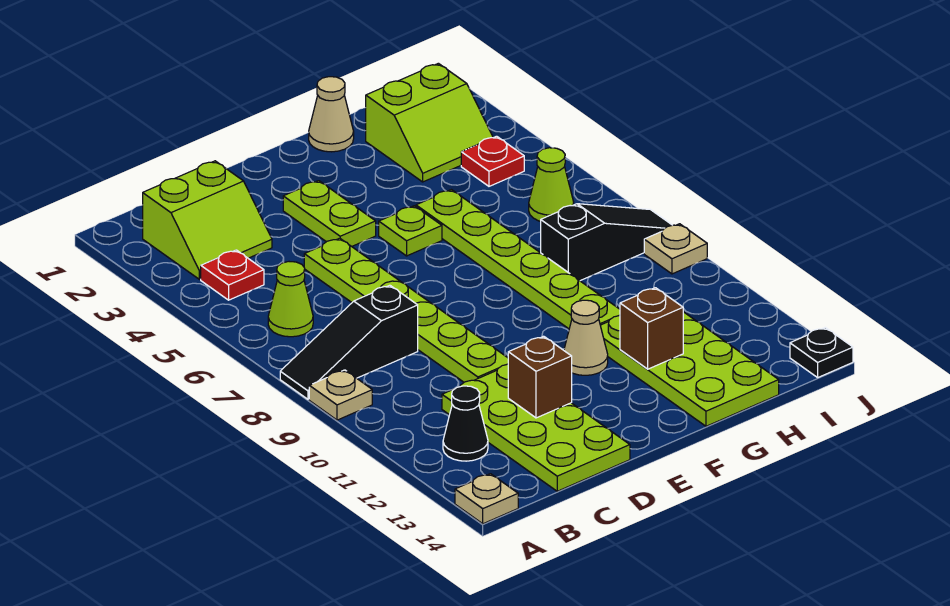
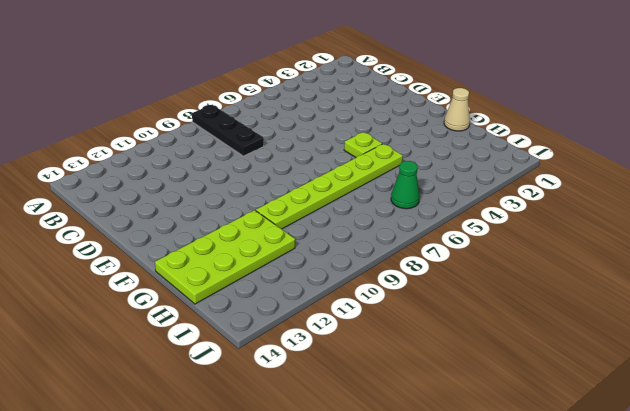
black 1x3 plate [192,105,264,156] -> black 1x3 slope [280,285,418,399]
green 1x1 cone [391,161,420,209] -> lime 1x1 cone [529,148,574,221]
none -> tan 1x1 plate [309,370,372,420]
none -> tan 1x1 plate [455,474,518,524]
none -> lime 2x2 slope [143,161,272,279]

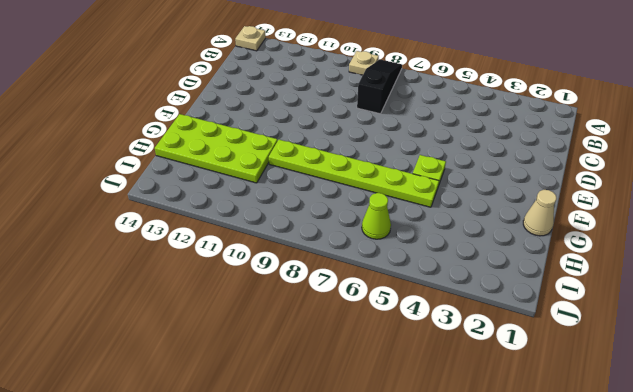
none -> lime 2x2 slope [143,161,272,279]
none -> red 1x1 plate [201,250,264,300]
none -> lime 1x1 cone [268,262,313,337]

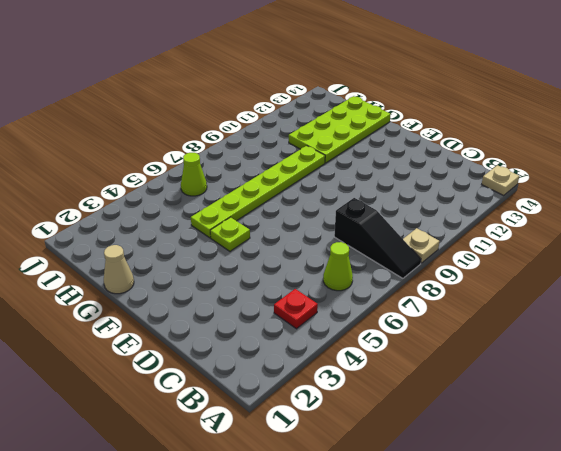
none -> lime 2x2 slope [143,161,272,279]
none -> black 1x1 cone [443,386,488,461]
none -> lime 2x4 plate [442,364,630,491]

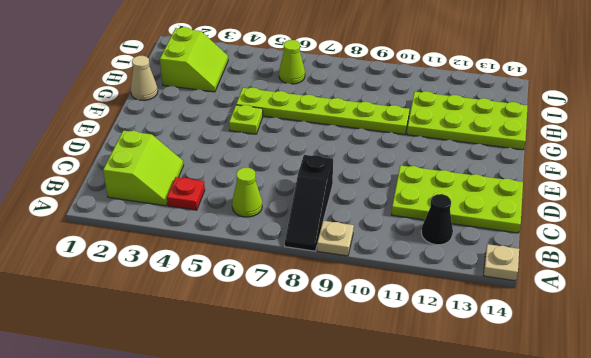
none -> lime 1x6 plate [304,238,508,382]
none -> lime 1x2 plate [283,181,376,246]
none -> tan 1x1 cone [564,300,608,375]

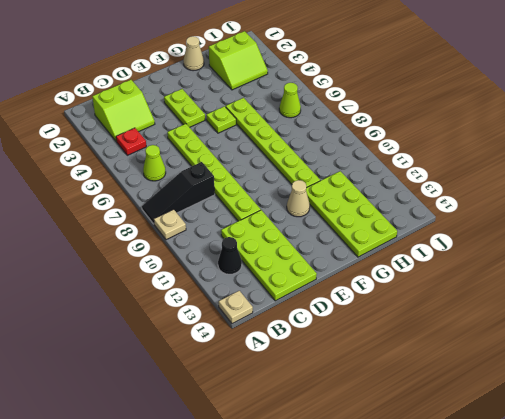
none -> black 1x3 slope [541,204,672,281]
none -> red 1x1 plate [461,136,524,186]
none -> tan 1x1 plate [644,224,707,274]

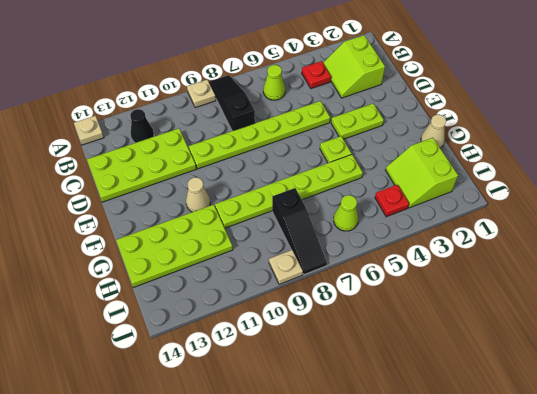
none -> black 1x1 plate [790,327,853,377]
none -> brown 1x1 brick [508,336,572,418]
none -> brown 1x1 brick [620,288,683,369]

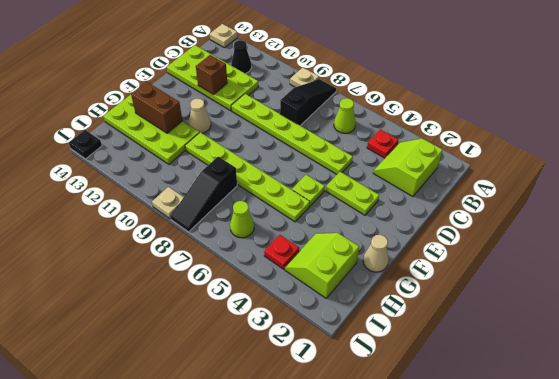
brown 1x2 brick [131,82,182,133] -> brown 1x1 brick [620,288,683,369]

